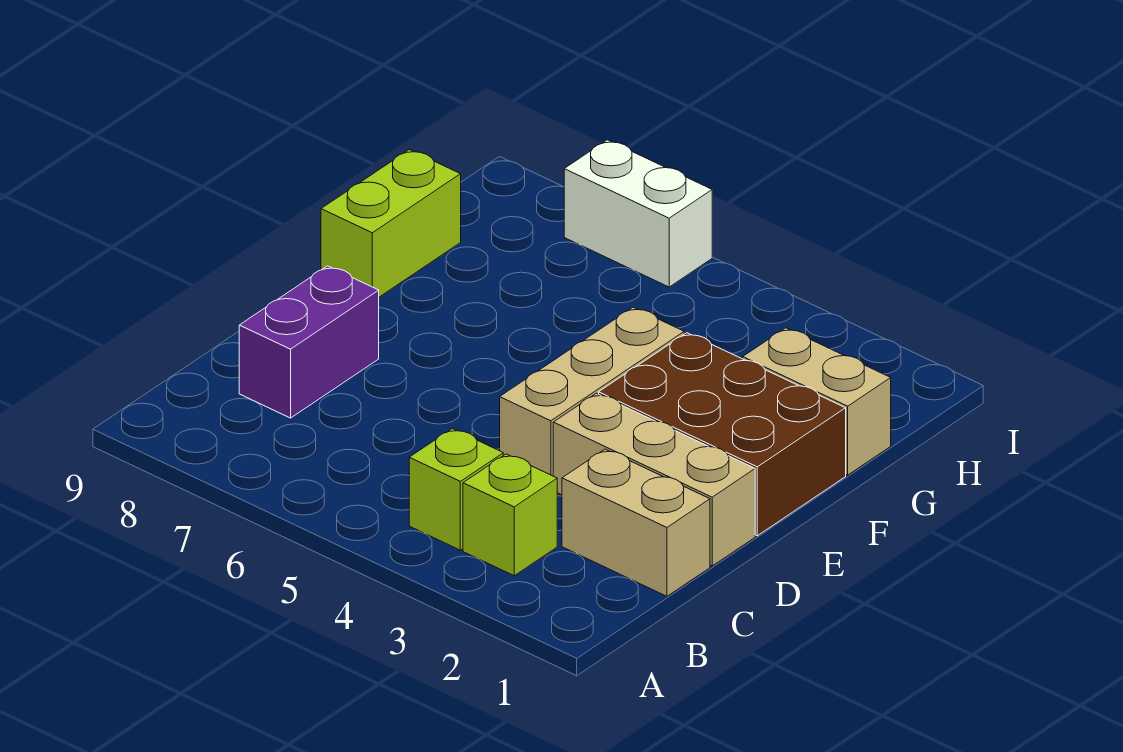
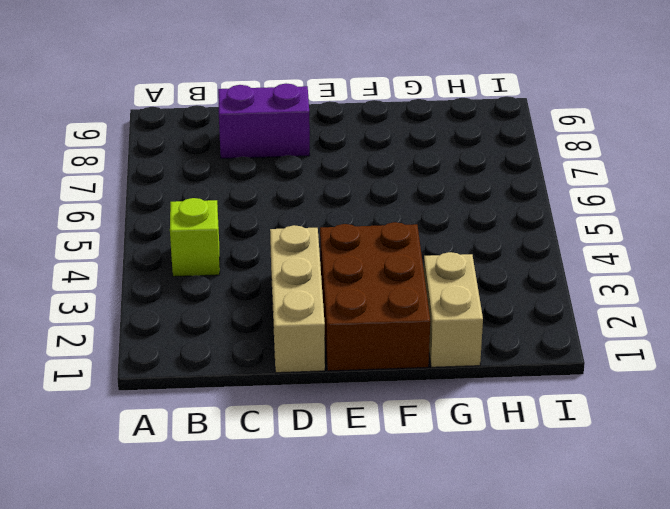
none -> lime 1x1 brick [463,454,557,576]
none -> tan 1x2 brick [562,449,710,596]

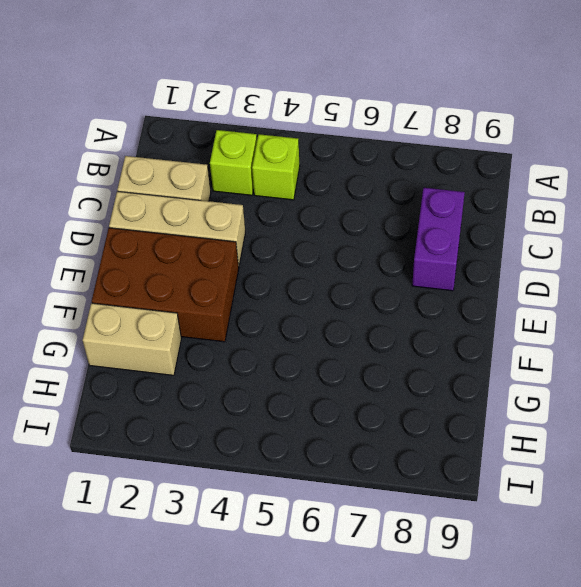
none -> tan 1x3 brick [500,307,684,476]
none -> lime 1x2 brick [321,150,461,297]

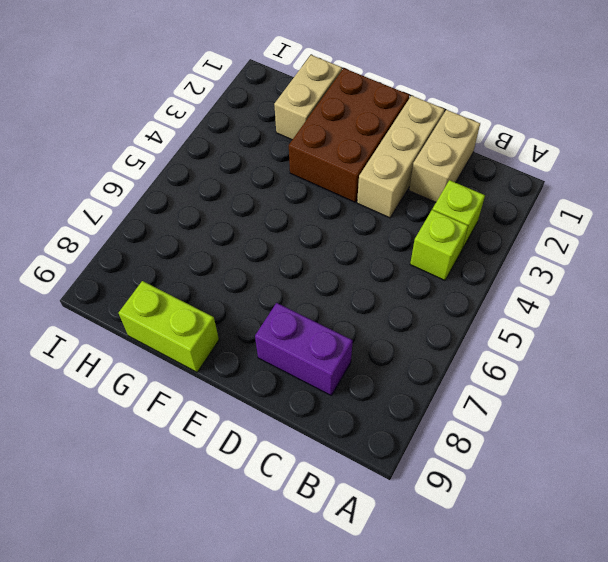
none -> tan 1x3 brick [500,307,684,476]
none -> white 1x2 brick [564,140,712,287]

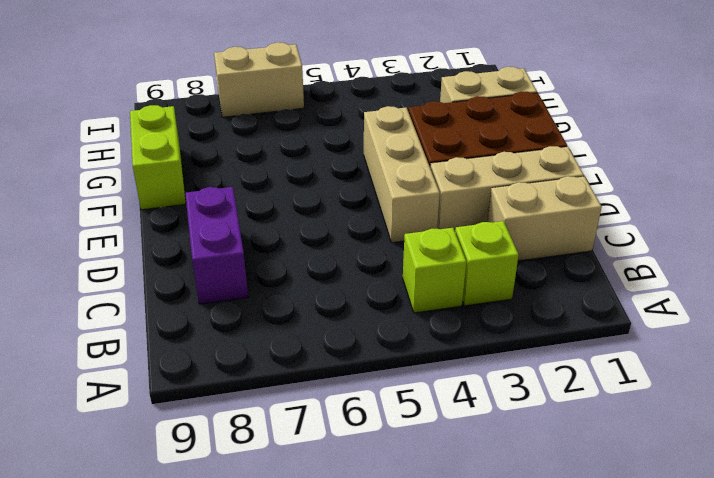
tan 1x2 brick [214,42,304,117] -> white 1x2 brick [564,140,712,287]

